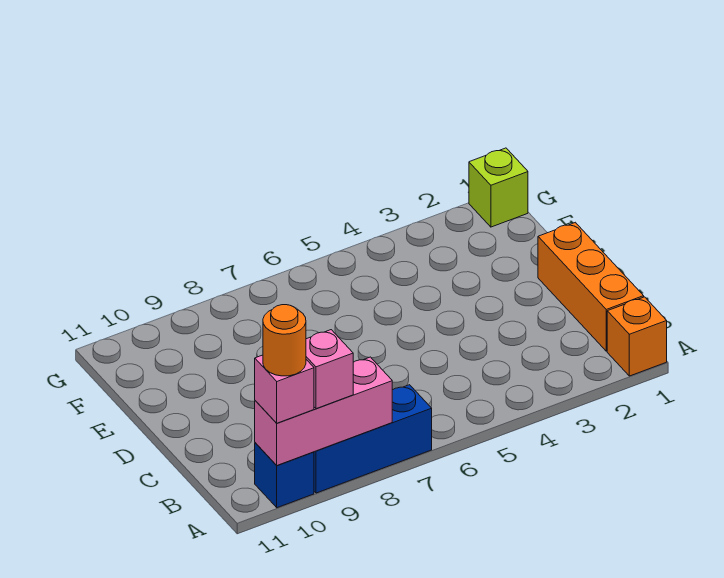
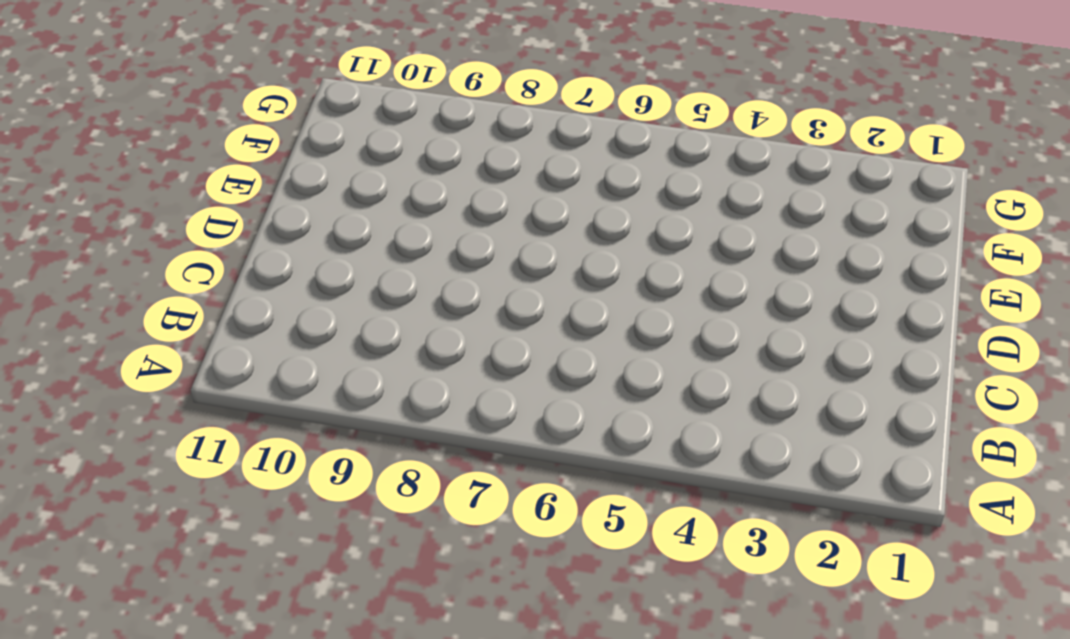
none -> orange 1x1 brick [607,297,667,376]
none -> blue 1x3 brick [314,385,432,493]

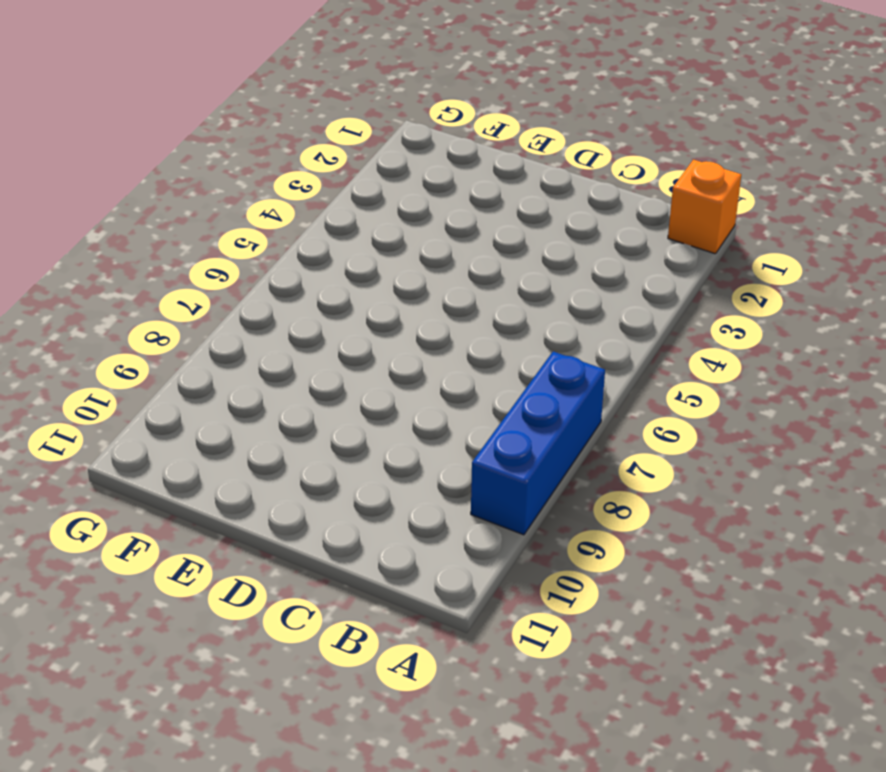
none -> blue 1x1 brick [255,443,314,508]
none -> orange 1x3 brick [538,222,644,351]

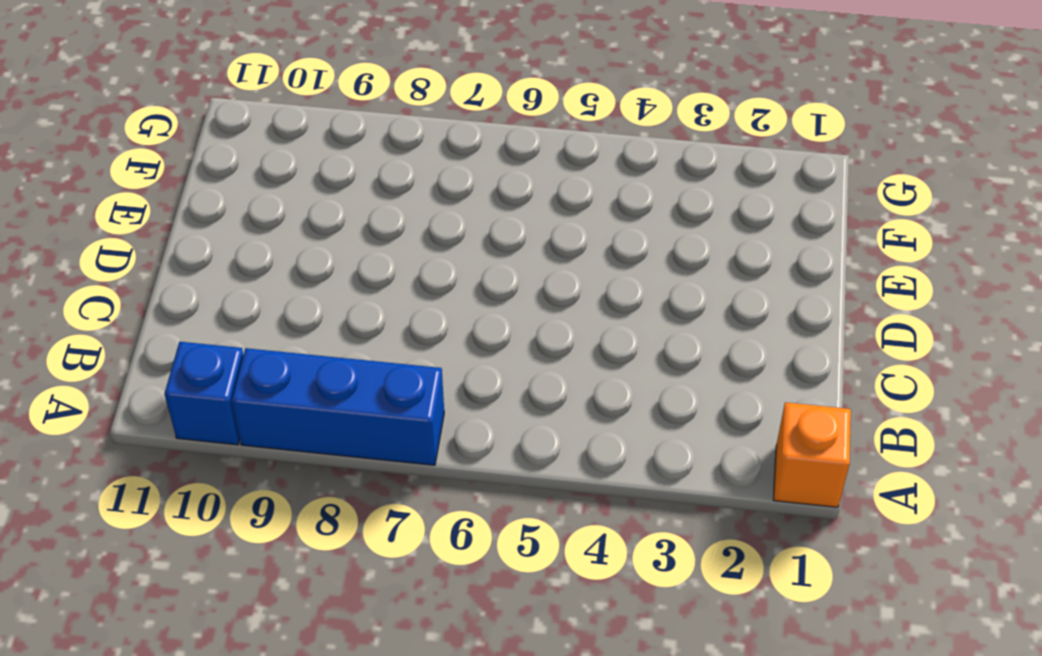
none -> orange 1x3 brick [538,222,644,351]
none -> lime 1x1 brick [469,148,528,227]

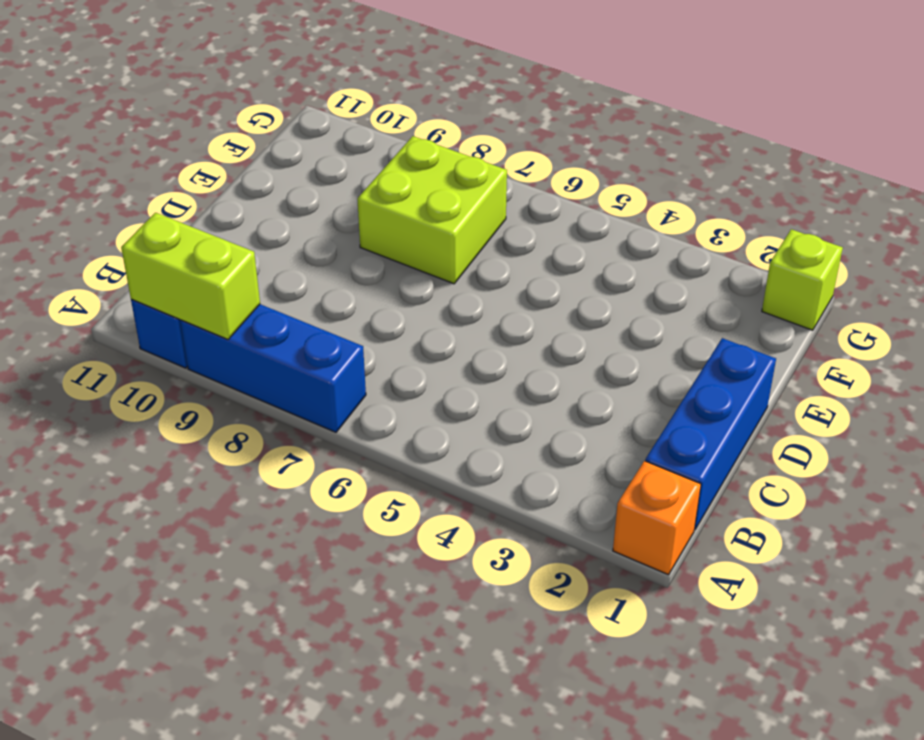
lime 1x2 brick [121,213,260,339] -> pink 1x3 brick [255,357,392,466]
blue 1x3 brick [645,338,776,530] -> orange 1x3 brick [538,222,644,351]
lime 2x2 brick [357,136,507,284] -> none
none -> pink 1x1 brick [306,330,353,409]
none -> pink 1x1 brick [255,355,314,423]

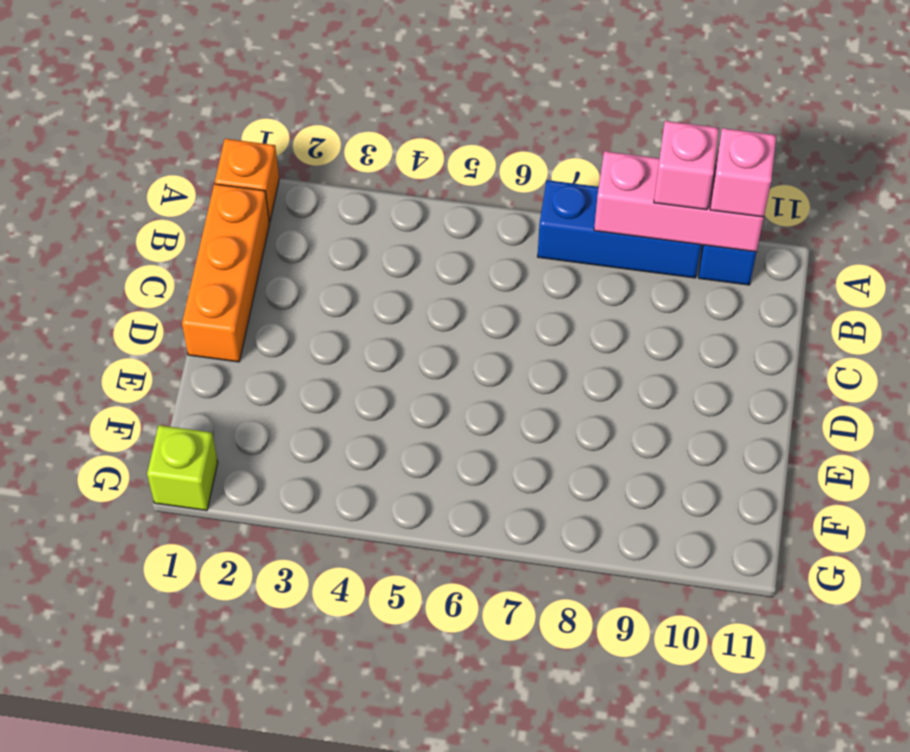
none -> orange 1x1 round brick [263,305,306,376]

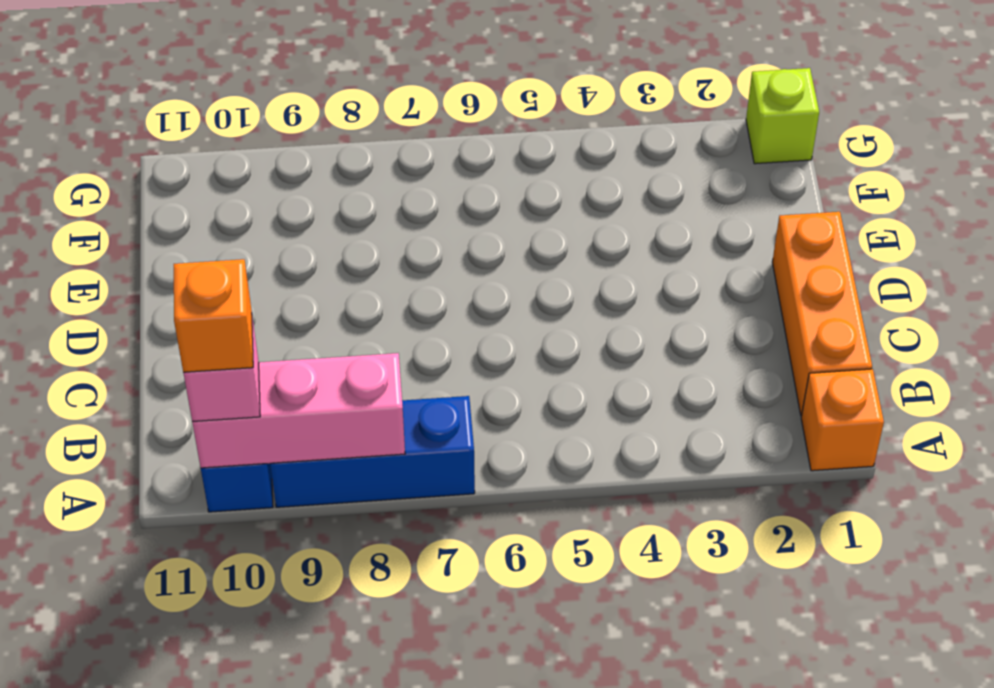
orange 1x1 brick [174,259,253,372] -> orange 1x1 round brick [263,305,306,376]
none -> pink 1x1 brick [306,330,353,409]

